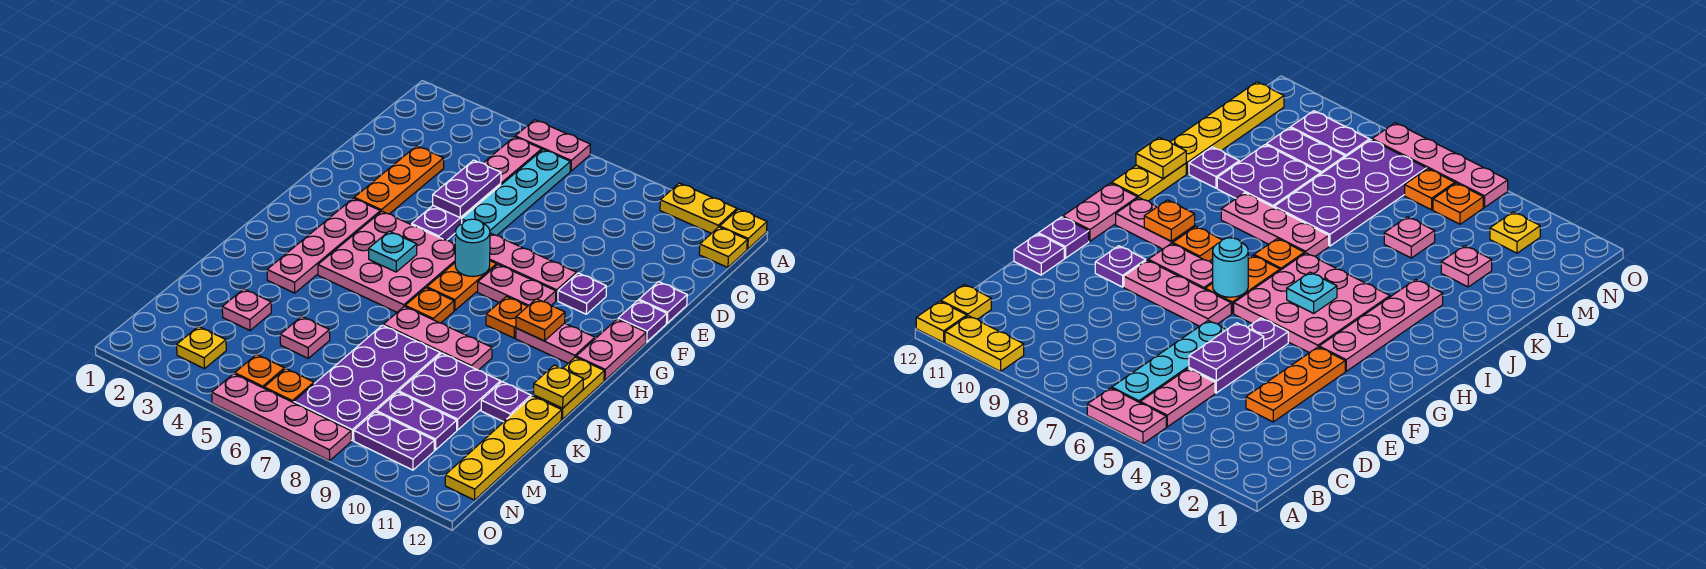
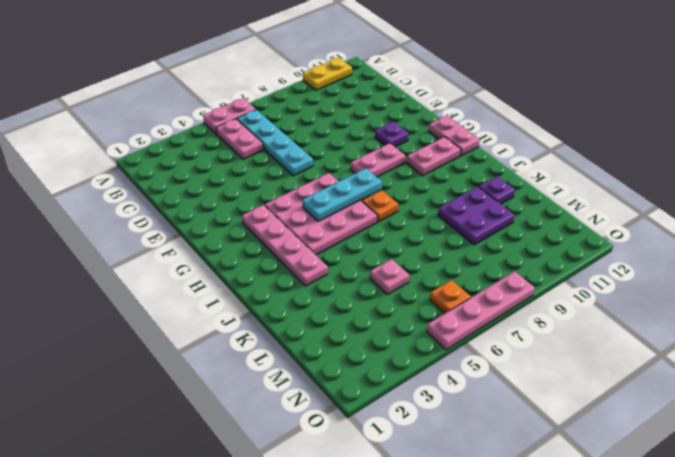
cyan 1x3 plate [302,168,382,221] -> cyan 1x1 plate [369,231,417,272]
none -> yellow 1x1 plate [720,209,767,249]
none -> yellow 1x1 plate [699,227,747,267]
none -> orange 1x3 plate [354,146,444,214]
none -> purple 1x3 plate [412,184,501,240]

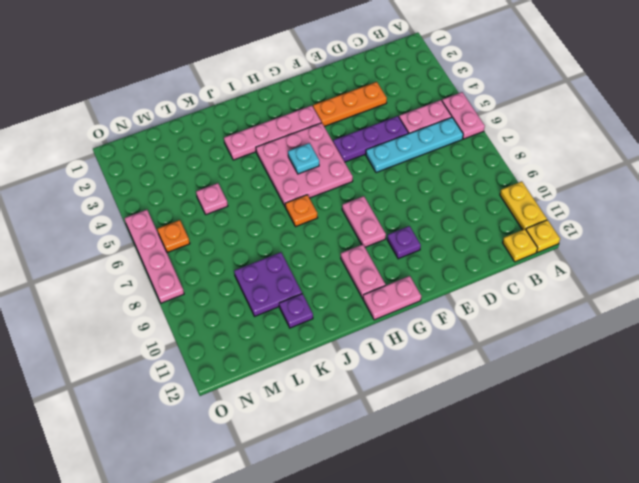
none -> purple 1x1 plate [639,282,687,323]
none -> pink 1x3 plate [490,233,577,301]
none -> purple 1x1 plate [618,300,667,342]
none -> orange 1x2 plate [427,261,496,311]

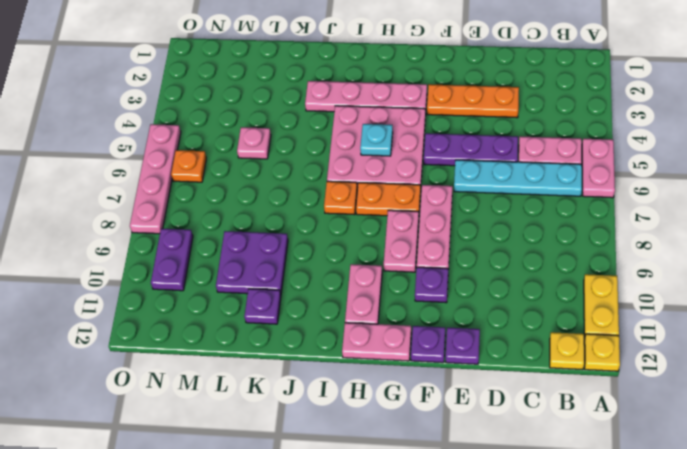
none -> orange 1x1 plate [486,297,528,338]
none -> yellow 1x2 plate [533,357,604,419]
none -> pink 1x3 plate [383,306,492,370]
none -> purple 2x4 plate [294,325,440,440]

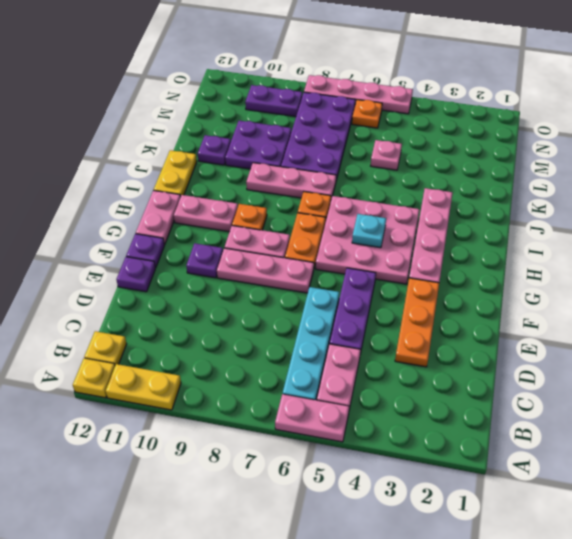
none -> yellow 1x4 plate [445,396,562,500]
none -> pink 1x1 plate [222,289,271,330]
none -> purple 1x2 plate [376,392,457,450]
none -> yellow 1x1 plate [177,327,226,369]

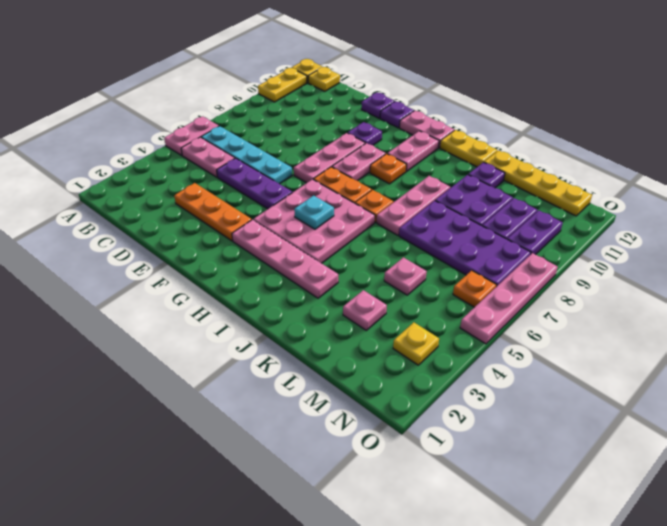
none -> orange 1x1 plate [235,354,285,388]
none -> purple 1x2 plate [433,160,501,218]
none -> cyan 1x1 round brick [455,219,490,276]
none -> orange 1x1 plate [516,299,565,341]

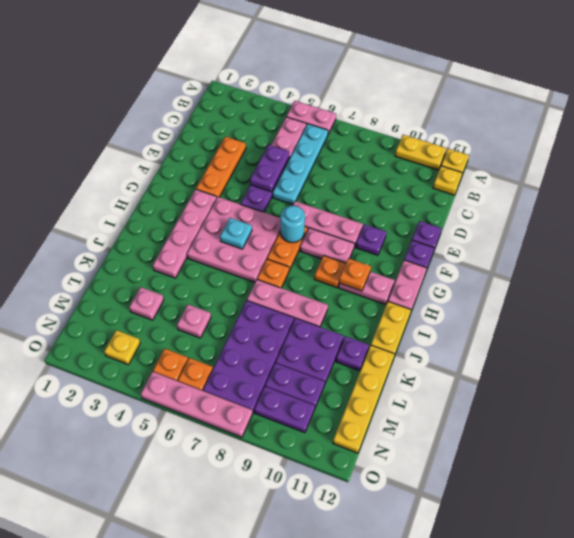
none -> yellow 1x1 plate [534,365,583,408]

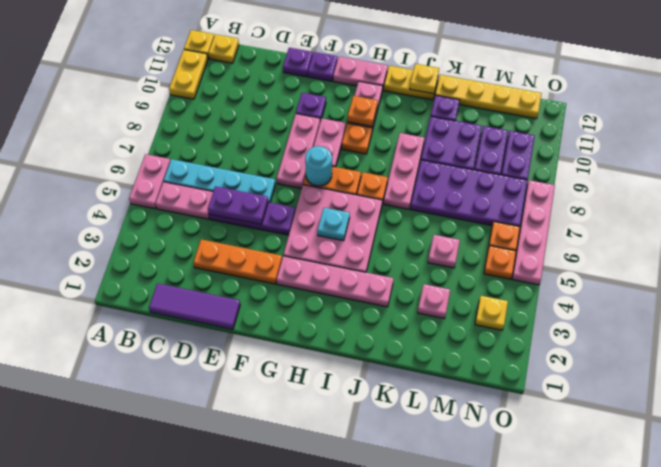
purple 1x3 tile [149,283,240,330] -> none

